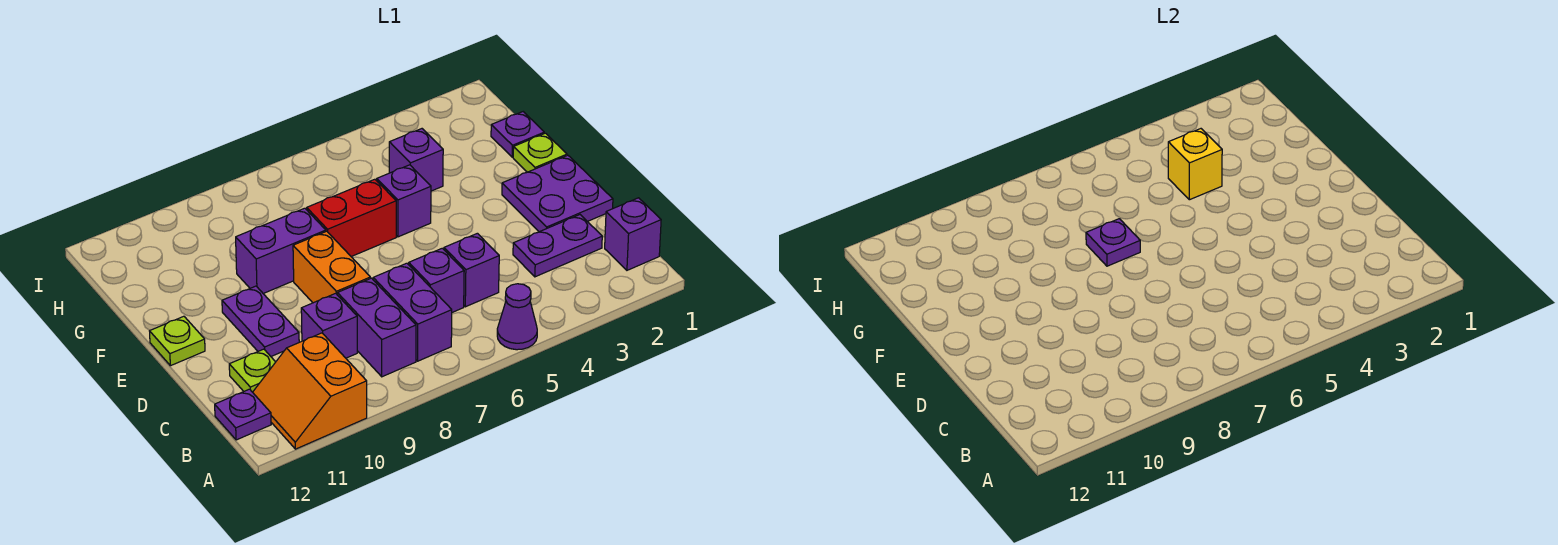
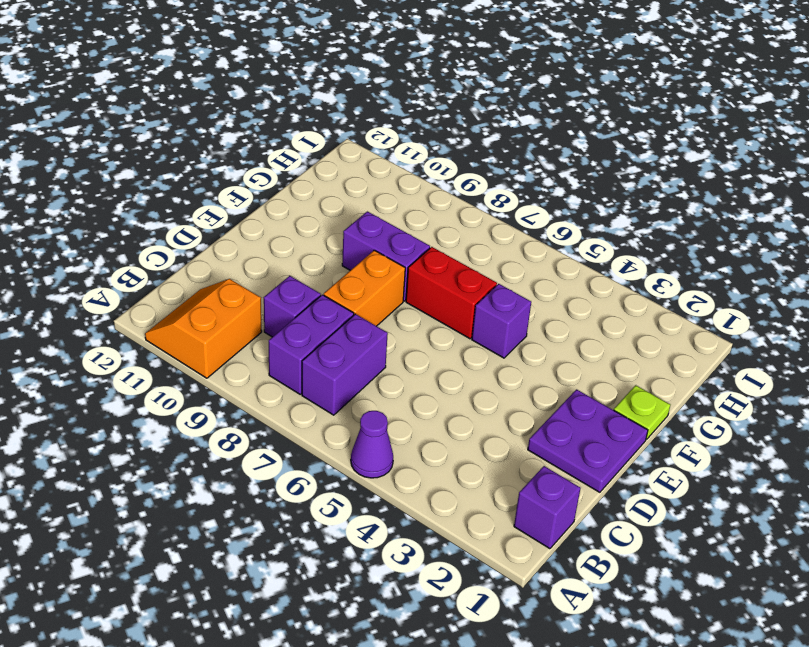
none -> purple 1x1 plate [215,389,271,440]
none -> purple 1x2 plate [513,215,602,277]
none -> purple 1x1 brick [444,233,499,307]

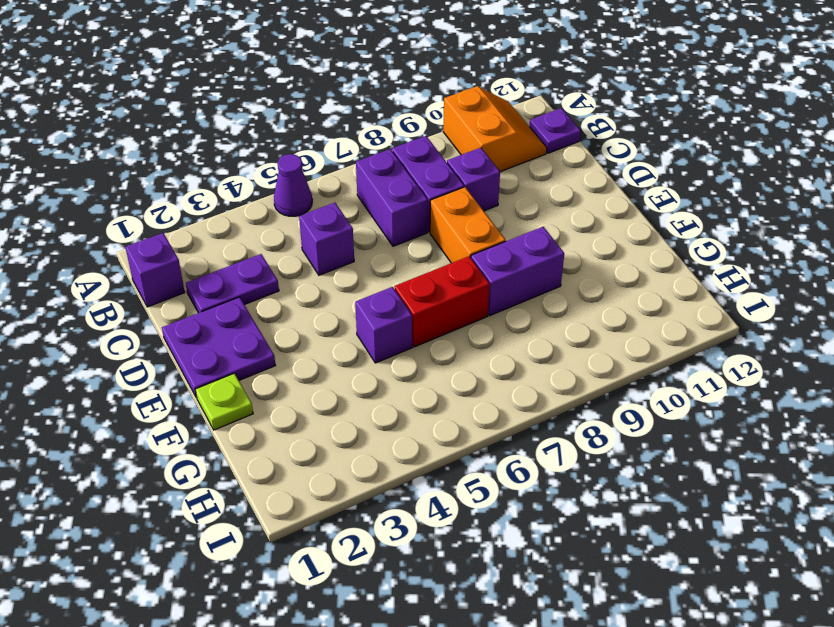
none -> purple 1x1 brick [409,248,464,312]
none -> lime 1x1 plate [229,349,275,392]
none -> purple 1x2 plate [222,286,299,356]

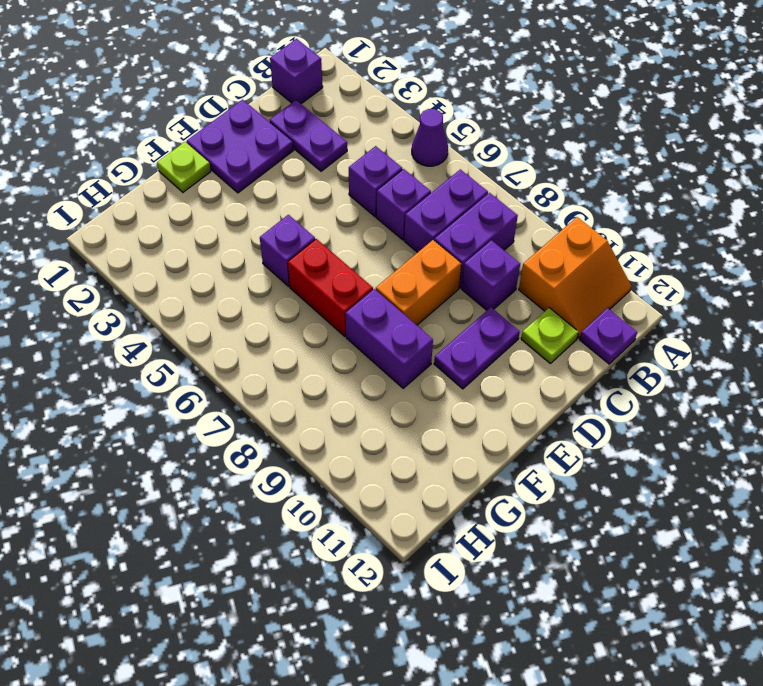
none -> lime 1x1 plate [150,316,205,366]
none -> purple 1x1 plate [491,112,544,157]
none -> purple 1x1 brick [389,129,443,191]

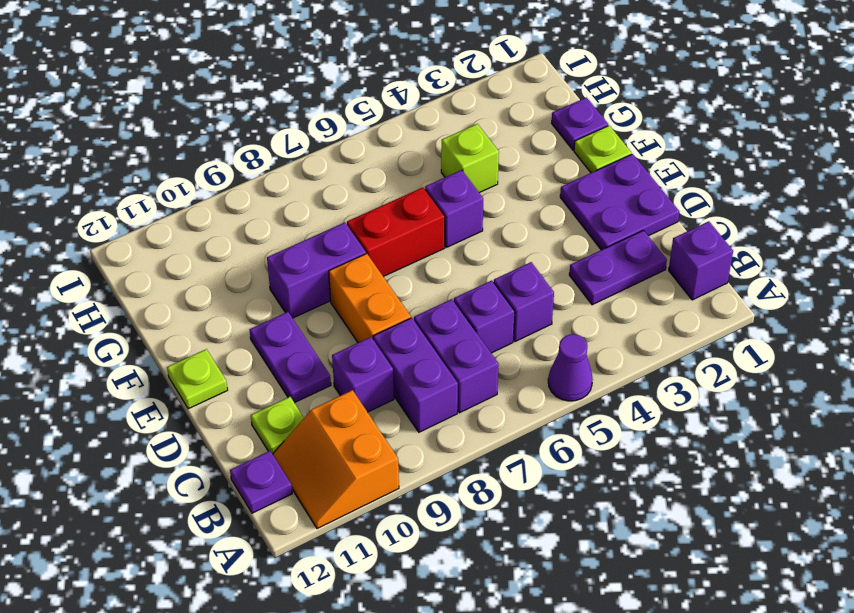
lime 1x1 brick [441,124,499,193] -> purple 1x1 brick [389,129,443,191]
none -> purple 1x1 plate [1086,219,1140,266]
none -> yellow 1x1 brick [1168,129,1222,200]

